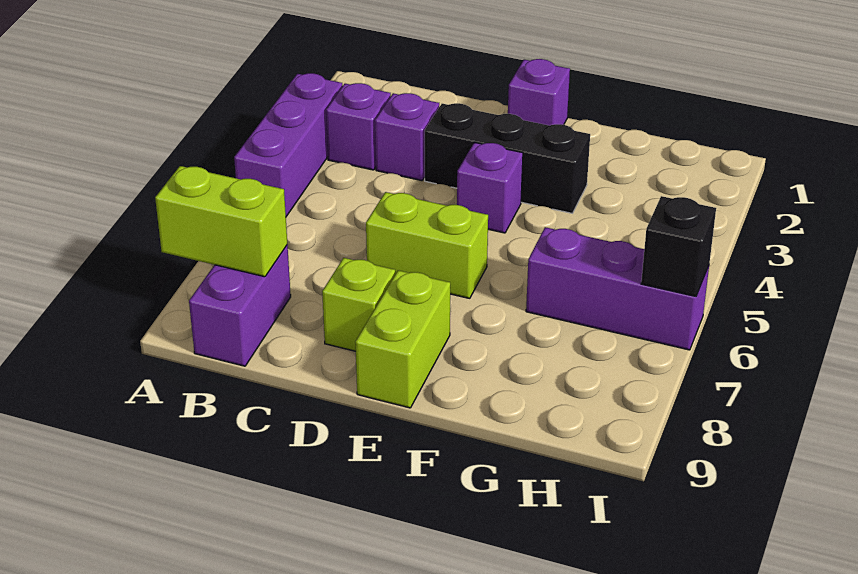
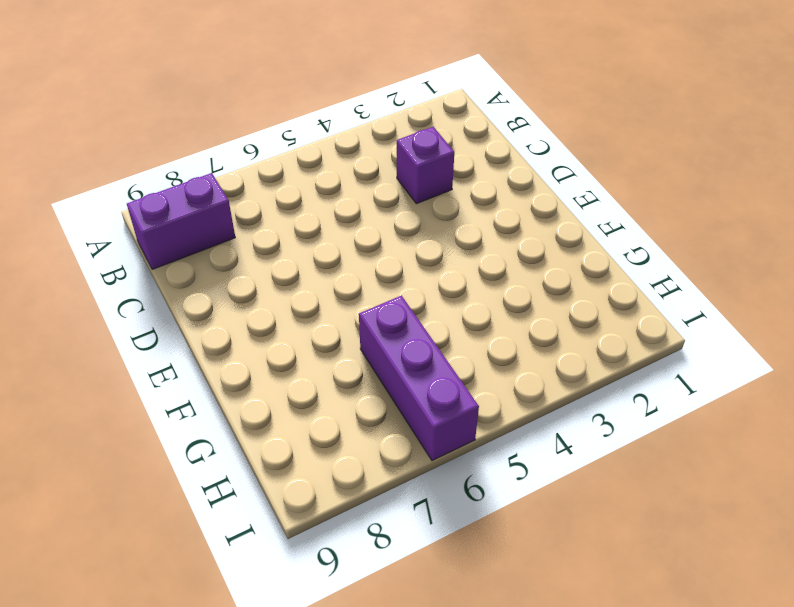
none -> purple 1x3 brick [234,73,343,216]
none -> purple 1x1 brick [326,83,391,170]
none -> black 1x3 brick [425,103,590,213]

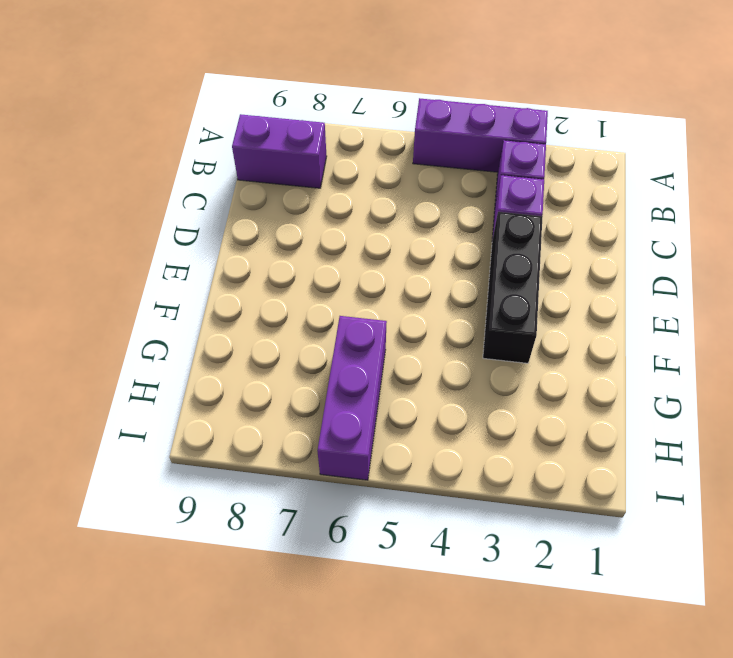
none -> lime 1x2 brick [366,192,488,298]
none -> lime 1x1 brick [322,258,395,351]
none -> purple 1x1 brick [508,59,570,126]

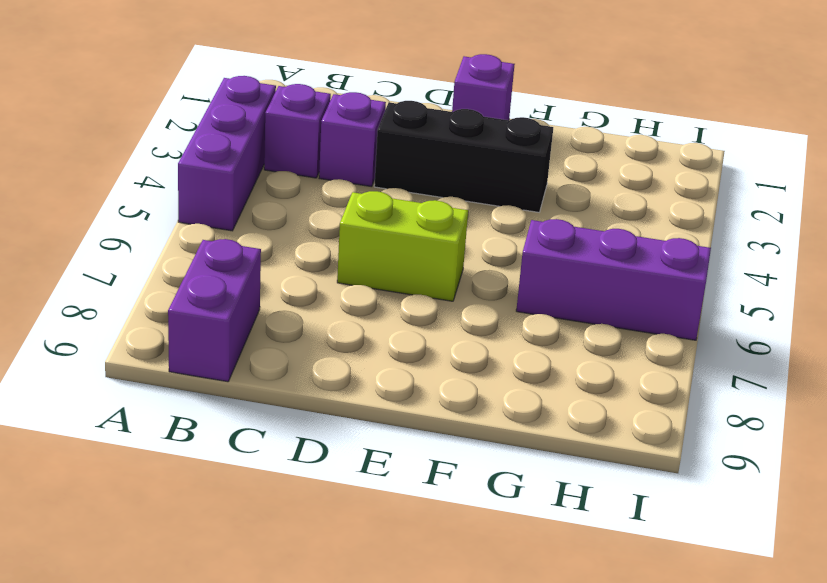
none -> lime 1x1 brick [322,258,395,351]
none -> purple 1x1 brick [457,142,523,233]
none -> lime 1x2 brick [355,270,450,408]

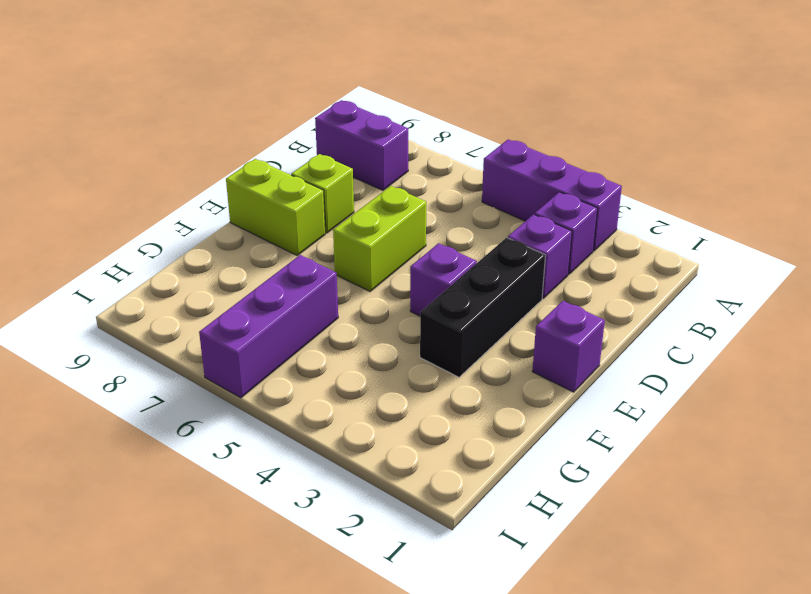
none -> lime 1x2 brick [155,166,287,277]
none -> black 1x1 brick [641,196,716,296]

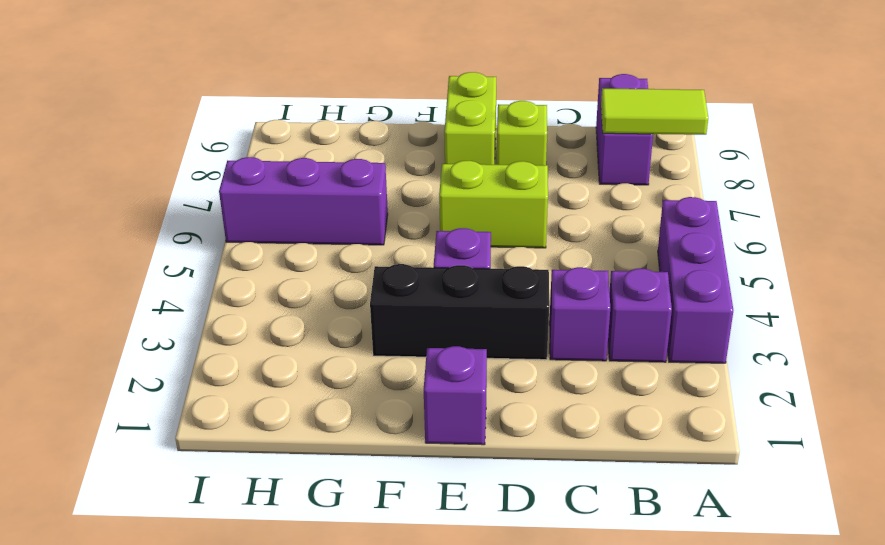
lime 1x2 tile [601,88,708,135] -> lime 1x2 brick [155,166,287,277]
none -> black 1x1 brick [641,196,716,296]

